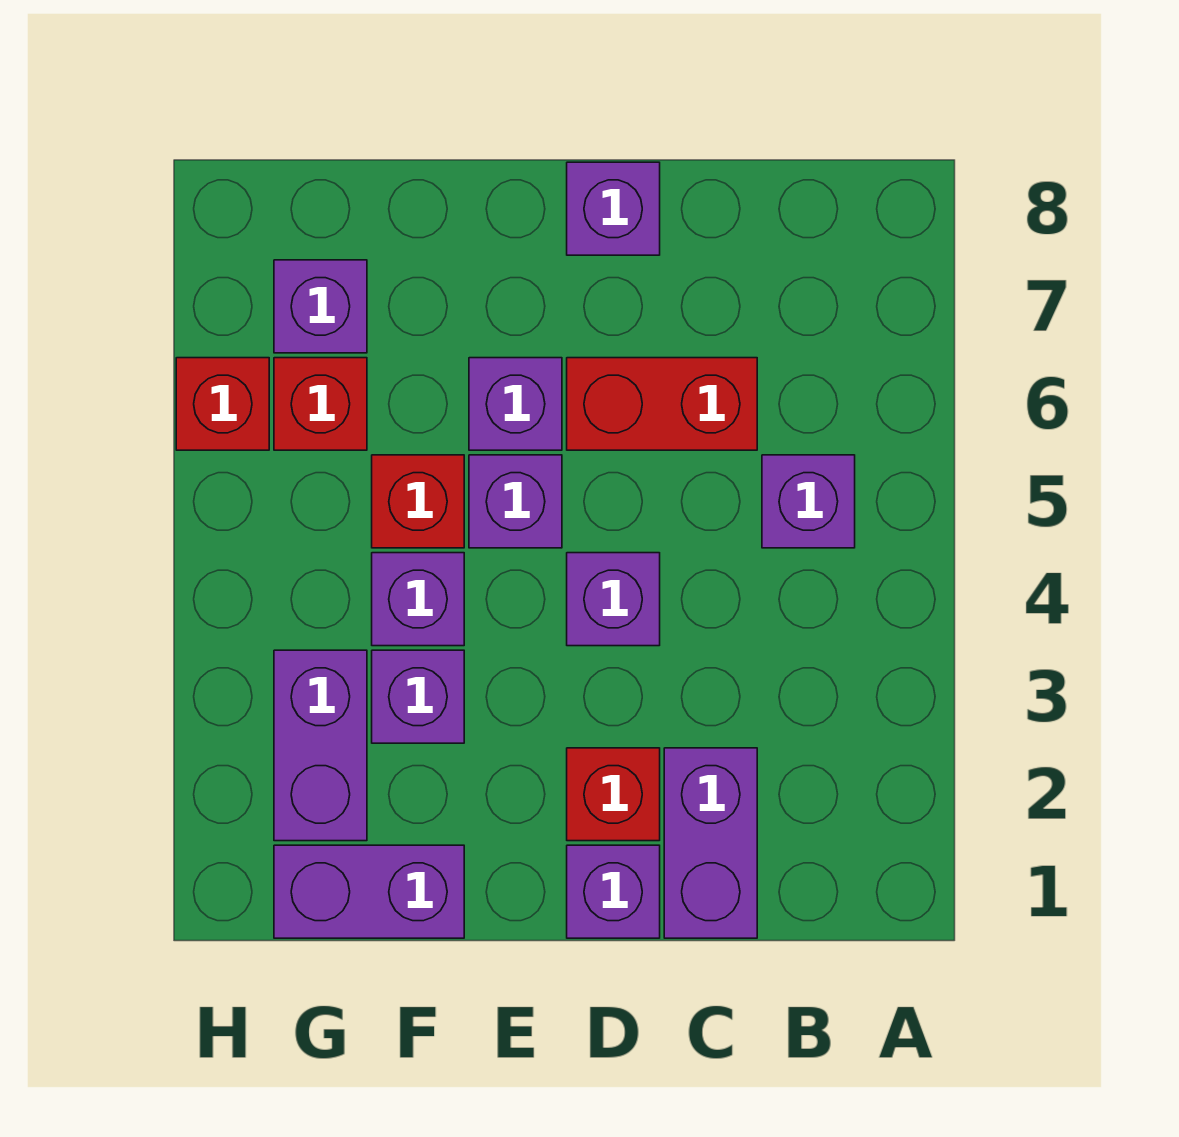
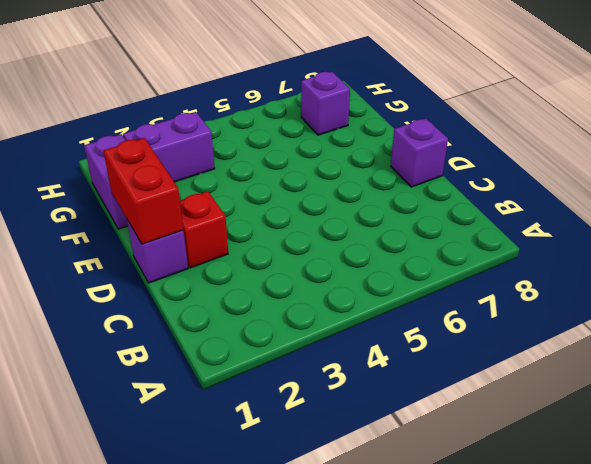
red 1x2 brick [103,138,183,244] -> red 1x2 brick moved to [567,358,757,450]
none -> purple 1x1 brick [762,455,855,548]
none -> purple 1x2 brick [664,748,757,938]
none -> purple 1x1 brick [567,553,660,646]

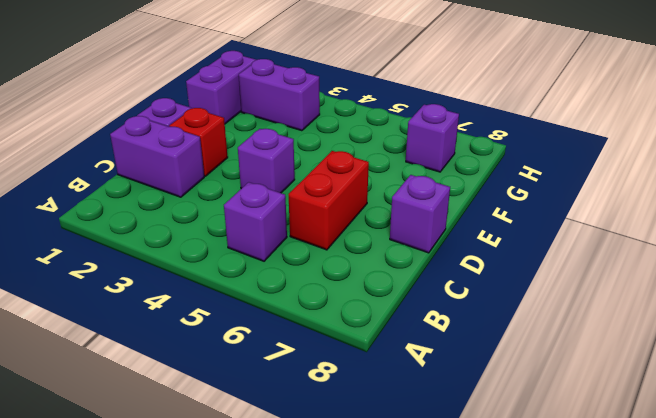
none -> purple 1x1 brick [469,455,562,548]
none -> purple 1x1 brick [469,358,562,450]
none -> purple 1x1 brick [372,650,464,743]

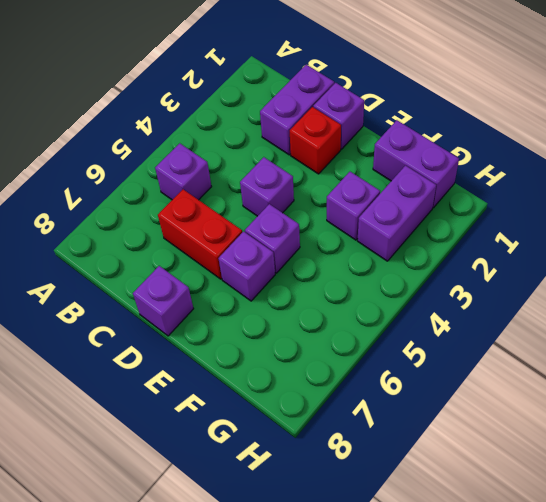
none -> purple 1x1 brick [372,553,464,646]
none -> red 1x1 brick [372,455,464,548]
none -> red 1x1 brick [274,358,367,450]

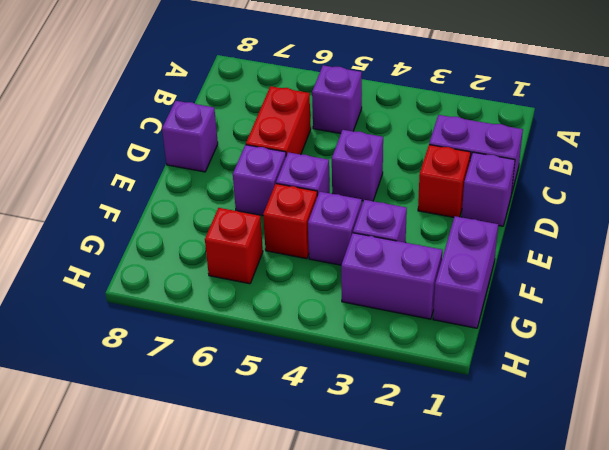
none -> purple 1x1 brick [274,260,367,353]
none -> red 1x1 brick [176,358,269,450]

